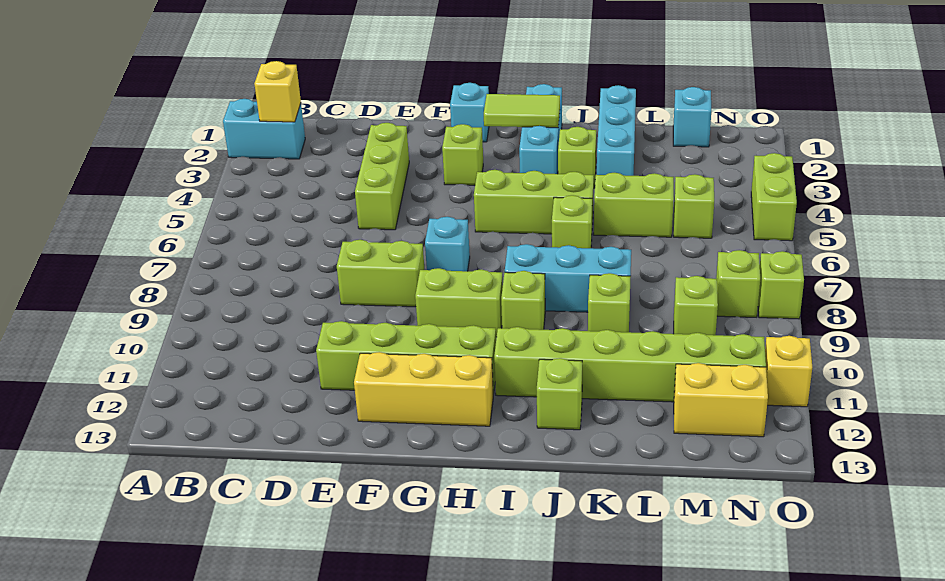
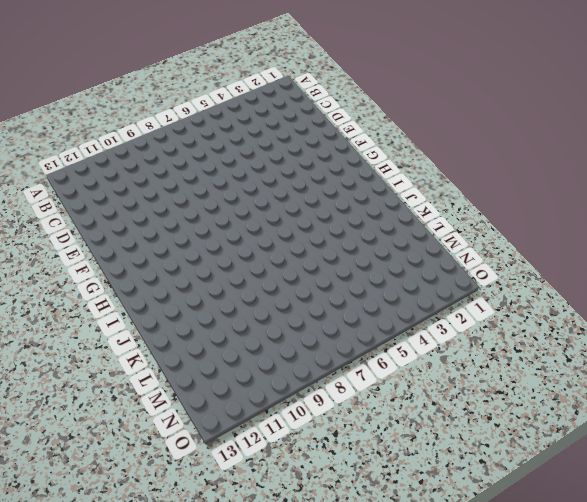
none -> cyan 1x2 brick [223,99,305,159]
none -> lime 1x3 brick [355,123,409,230]
none -> lime 1x2 brick [337,240,425,307]
none -> lime 1x4 brick [316,321,496,395]

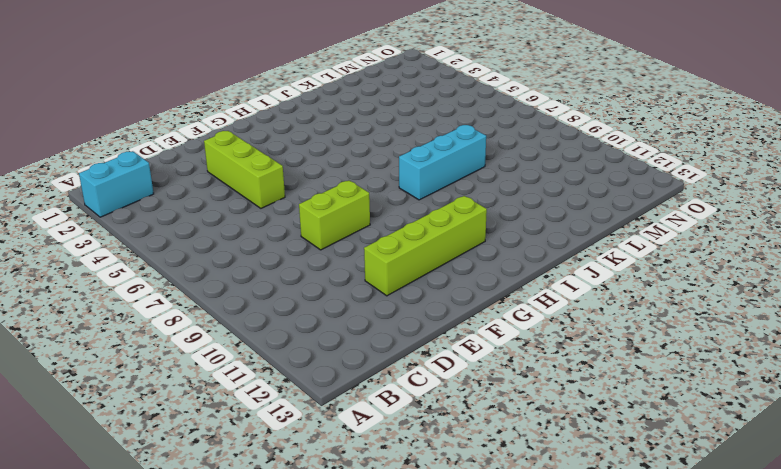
none -> yellow 1x3 brick [354,352,493,426]
none -> cyan 1x1 brick [450,83,489,142]
none -> lime 1x1 brick [442,124,483,185]
none -> cyan 1x1 brick [425,217,470,271]

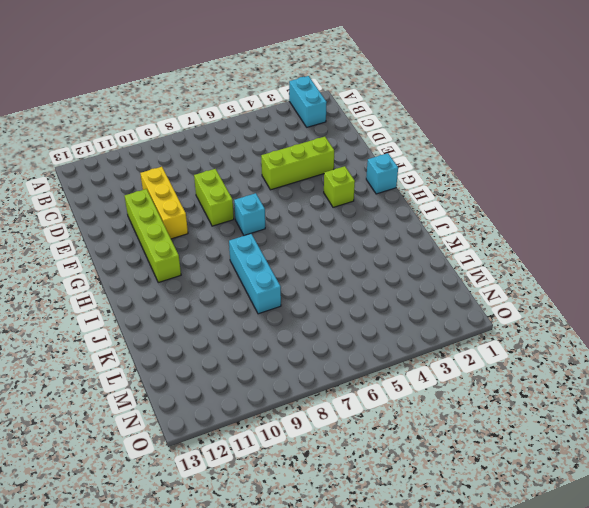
yellow 1x3 brick [140,167,188,239] -> yellow 1x3 brick moved to [354,352,493,426]
none -> lime 1x2 brick [415,268,503,337]
none -> lime 1x3 brick [474,170,594,234]
none -> cyan 1x3 brick [519,84,562,174]
none -> lime 1x1 brick [501,271,545,330]

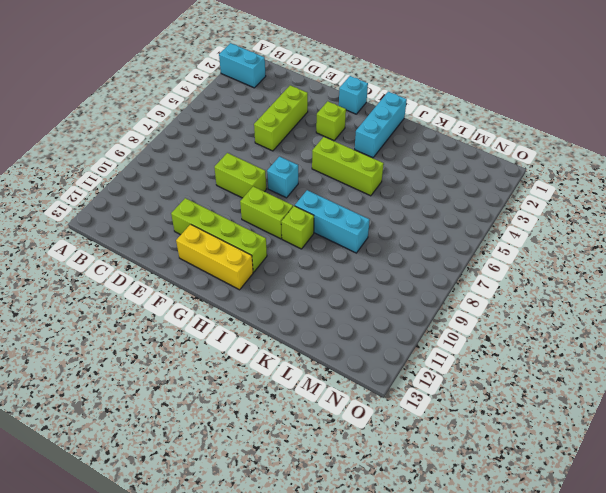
none -> lime 1x6 brick [494,327,766,402]
none -> lime 1x1 brick [558,127,596,188]
none -> lime 1x1 brick [552,195,592,248]
none -> lime 1x1 brick [537,358,582,430]

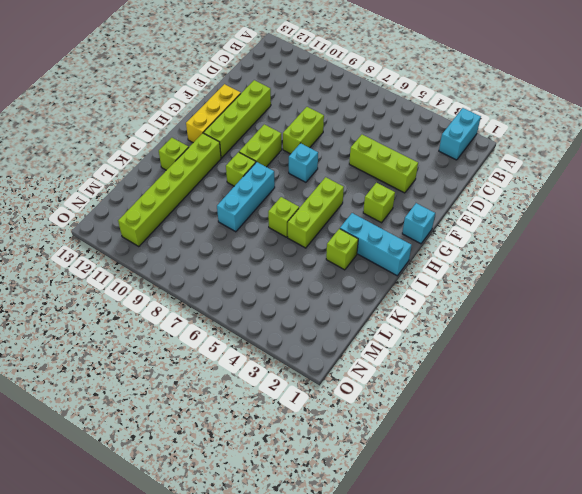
none -> cyan 1x3 brick [597,85,636,176]
none -> lime 1x2 brick [594,173,674,237]
none -> lime 1x1 brick [588,273,631,332]
none -> cyan 1x1 brick [673,87,711,147]

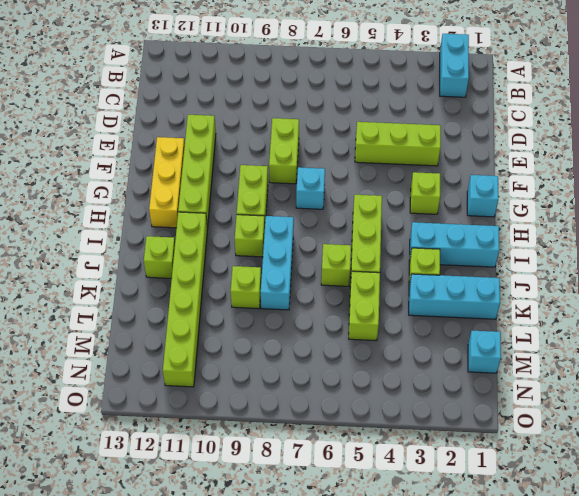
none -> lime 1x1 brick [674,174,714,238]
none -> lime 1x1 brick [674,276,718,335]
none -> yellow 1x2 brick [674,363,768,437]
none -> lime 1x1 brick [716,250,760,317]

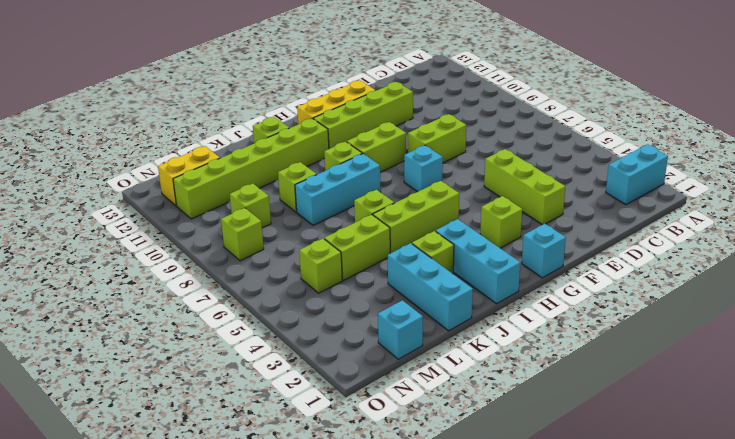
none -> lime 1x2 brick [751,153,797,241]
none -> lime 1x1 brick [758,251,804,319]
none -> yellow 1x1 brick [765,336,812,407]
none -> yellow 1x1 brick [254,61,301,122]

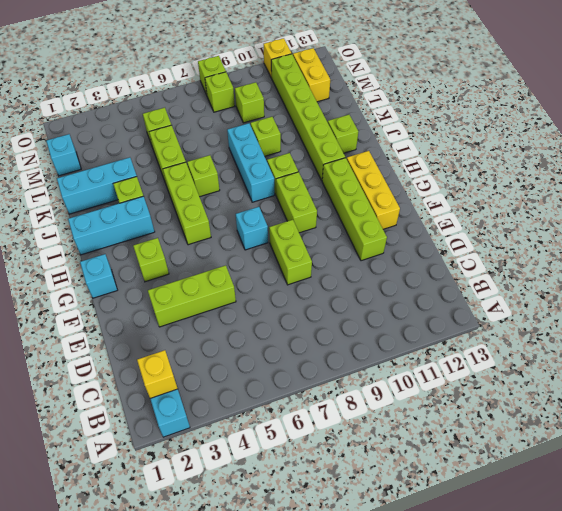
none -> lime 1x2 brick [751,153,797,241]
none -> lime 1x2 tile [484,94,560,128]

